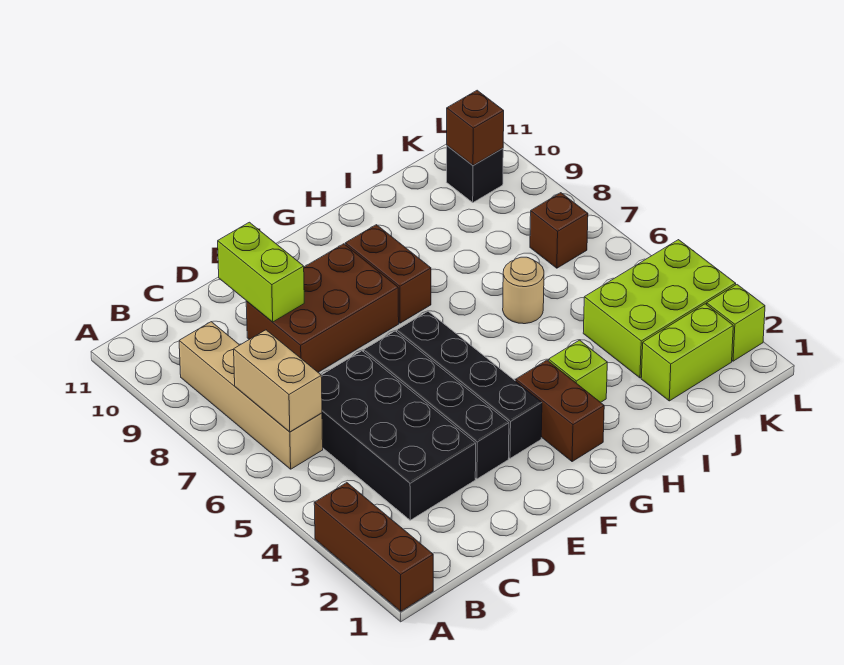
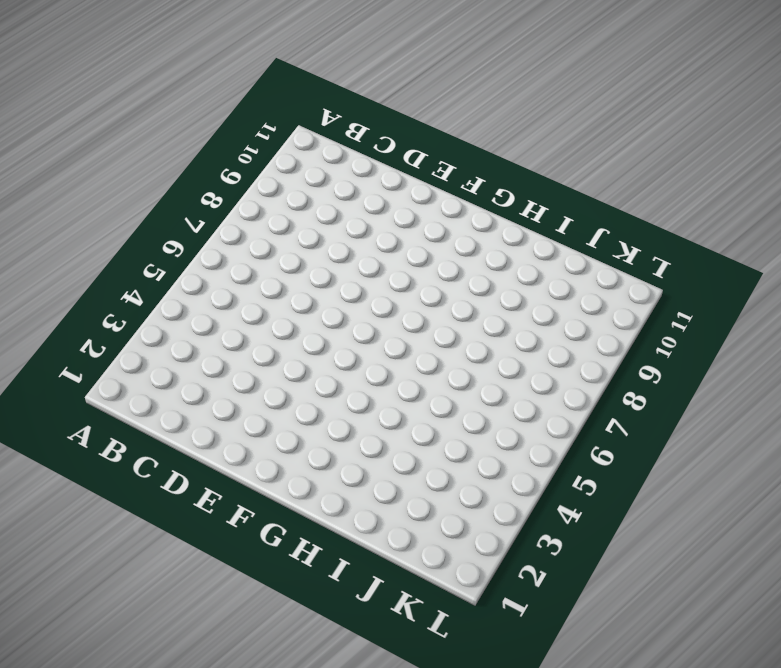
none -> brown 1x3 brick [314,483,433,611]
none -> tan 1x4 brick [179,322,323,469]
none -> black 2x4 brick [321,351,476,520]

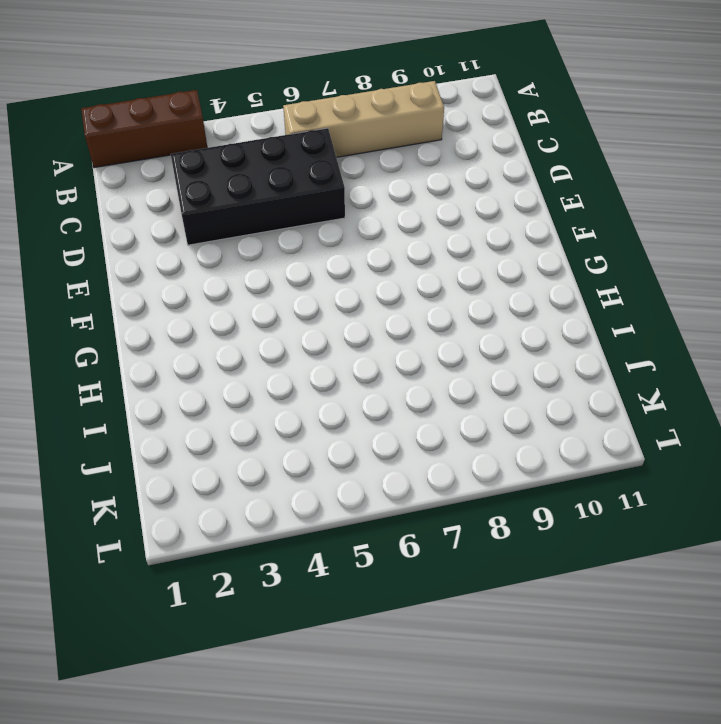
none -> brown 2x3 brick [246,244,399,372]
none -> black 1x4 brick [364,331,509,479]
none -> black 1x4 brick [397,311,542,458]

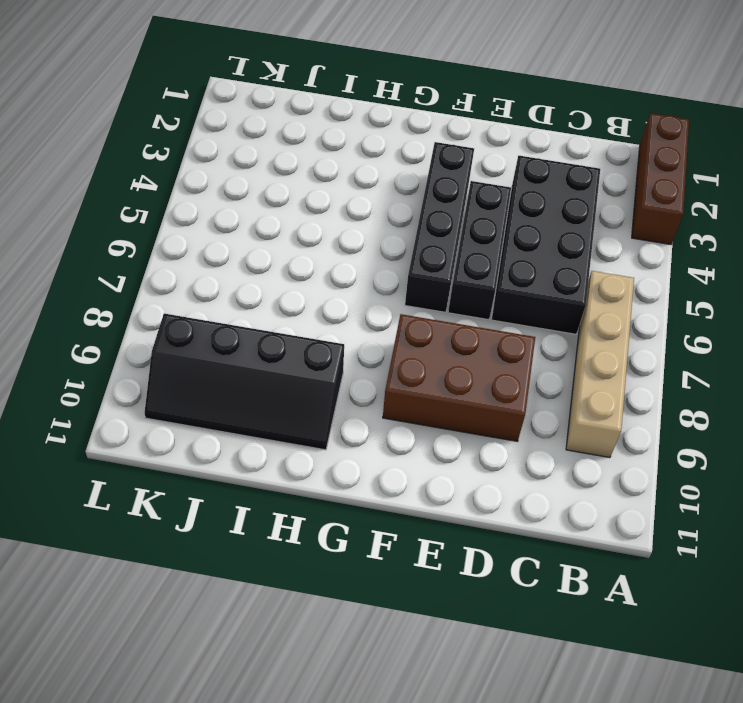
black 1x3 brick [448,181,511,320] -> black 1x4 brick [364,331,509,479]
black 2x4 slope [145,313,344,450] -> black 1x1 brick [447,146,503,202]
none -> brown 1x2 brick [516,360,604,462]
none -> brown 1x2 brick [345,225,431,323]
none -> lime 1x1 brick [549,340,607,402]

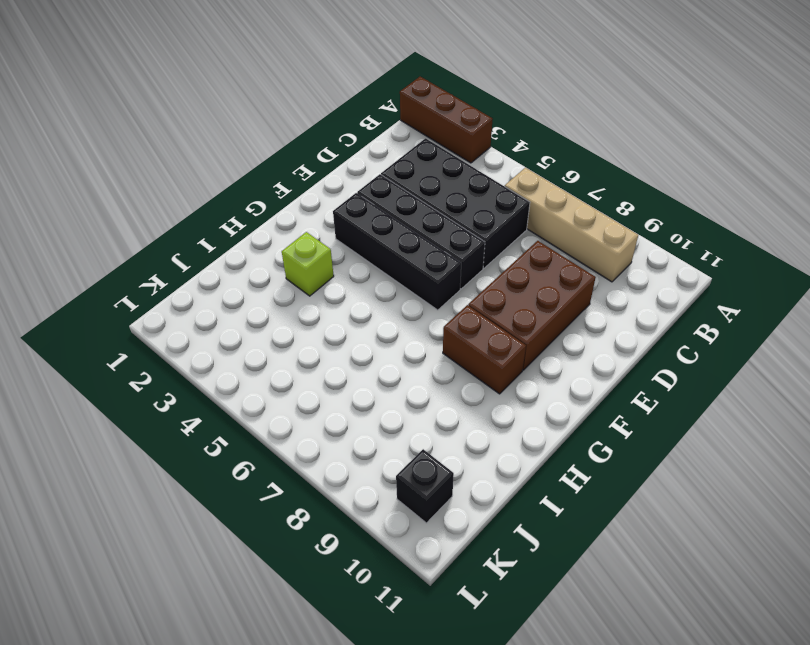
none -> brown 1x2 brick [516,360,604,462]
none -> tan 1x1 round brick [503,257,544,324]
none -> lime 1x2 brick [641,304,733,401]

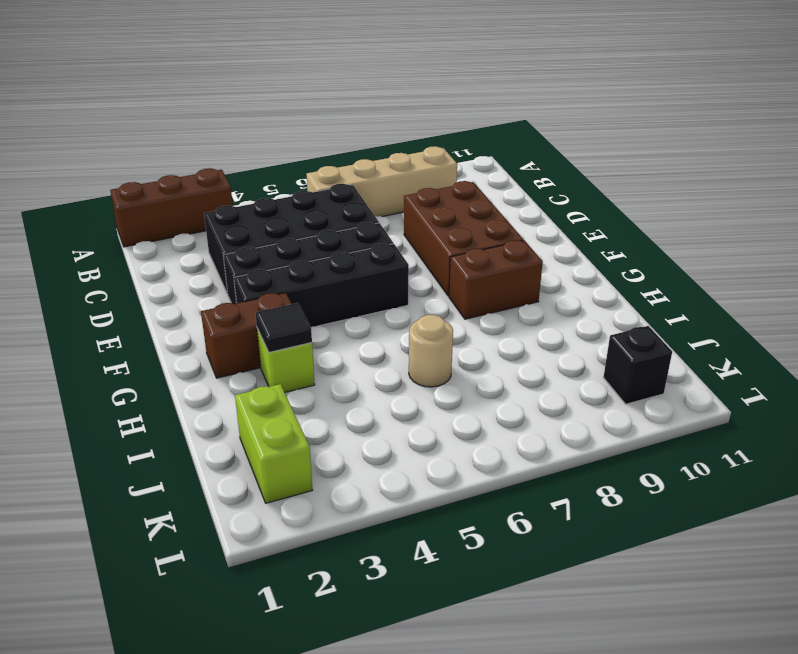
black 1x1 tile [255,303,312,352] -> none
none -> lime 2x3 brick [583,240,736,378]
none -> brown 1x1 brick [530,193,588,268]
none -> lime 1x1 brick [707,285,765,361]

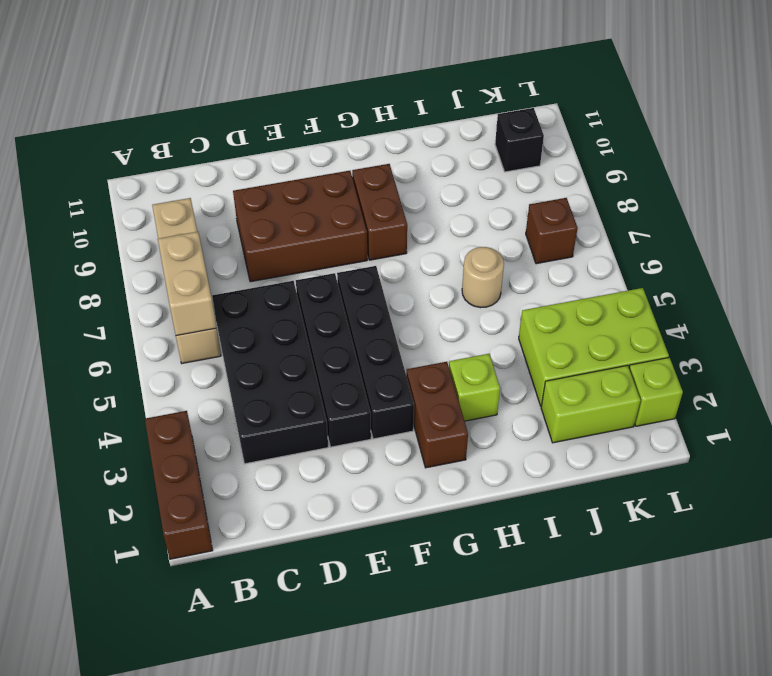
none -> lime 1x2 brick [218,222,304,322]
none -> brown 1x1 brick [447,90,504,165]

